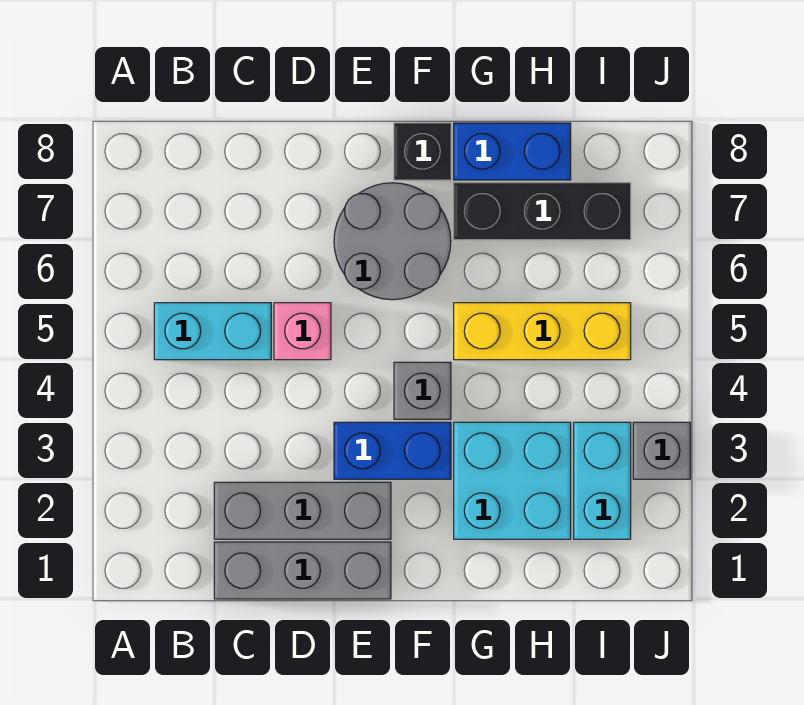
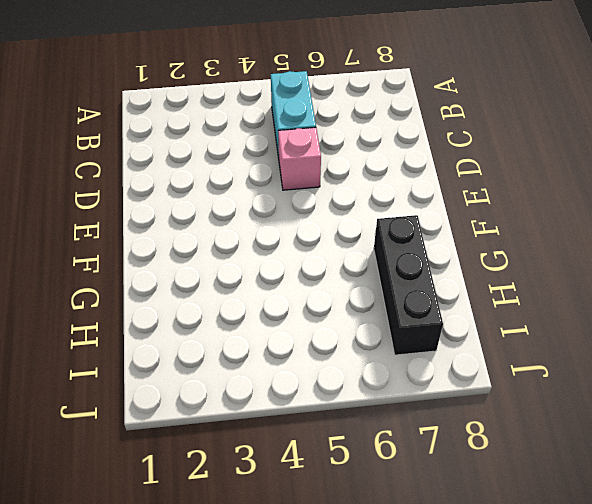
none -> grey 1x3 brick [214,542,391,599]
none -> grey 1x3 brick [214,482,391,539]
none -> blue 1x2 brick [334,422,451,479]

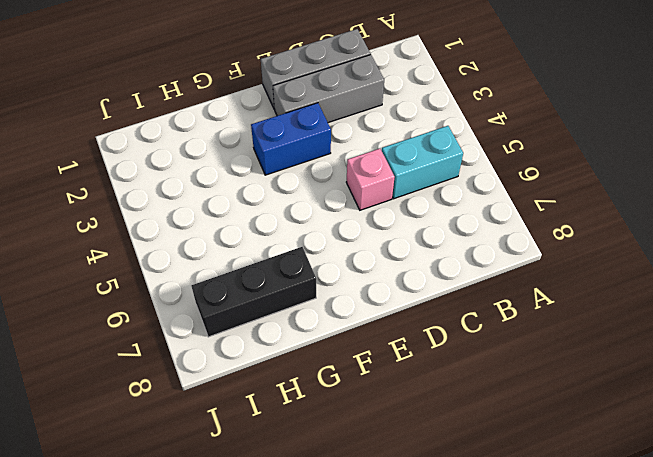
none -> grey 2x2 round brick [334,183,451,300]
none -> grey 1x1 brick [394,362,451,419]
none -> black 1x1 brick [394,123,451,180]

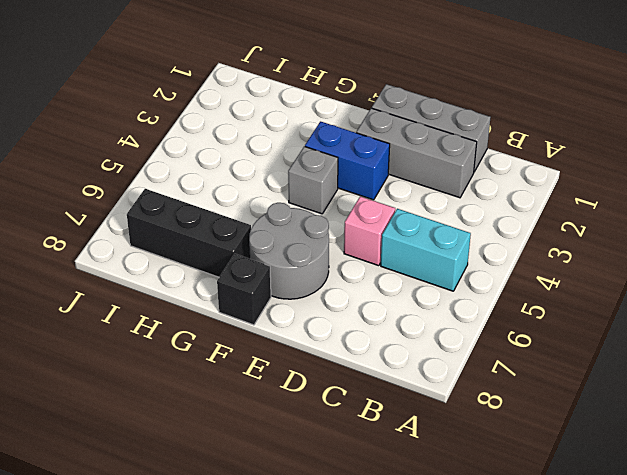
none -> cyan 2x2 brick [454,422,571,539]
none -> yellow 1x3 brick [454,303,631,360]
none -> blue 1x2 brick [454,123,571,180]

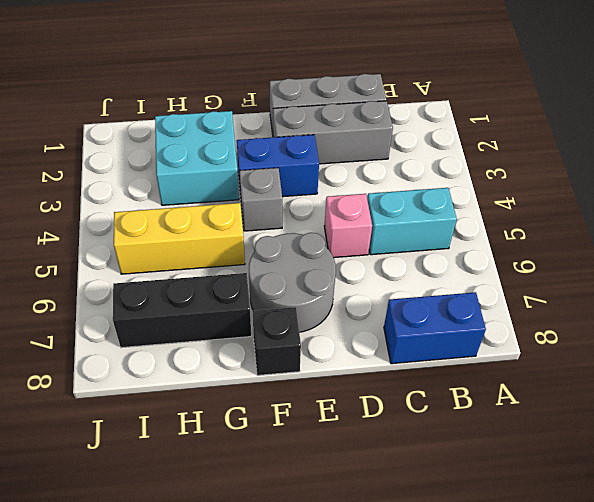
blue 1x2 brick [384,292,486,364] -> blue 1x2 brick moved to [454,123,571,180]
none -> cyan 1x2 brick [574,422,631,539]
none -> grey 1x1 brick [633,422,690,479]

